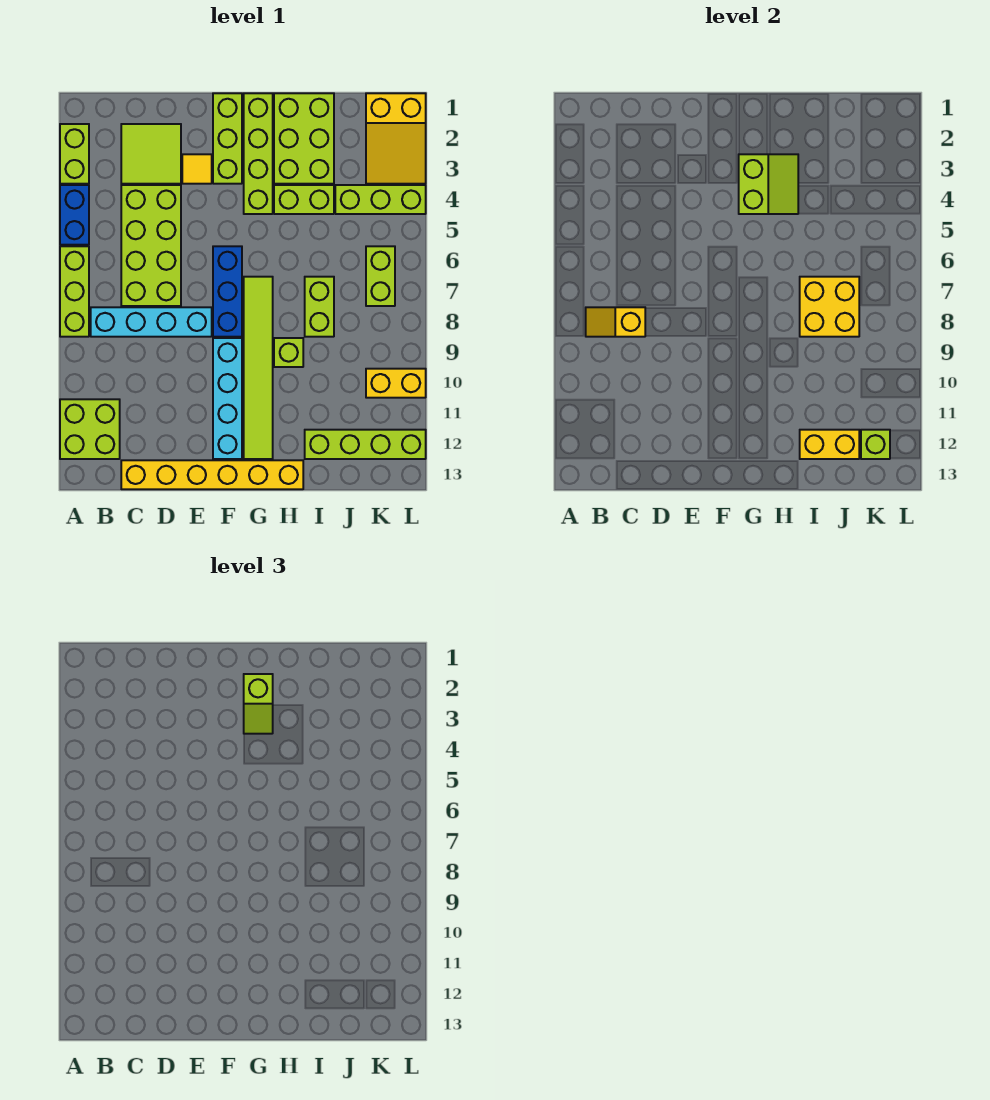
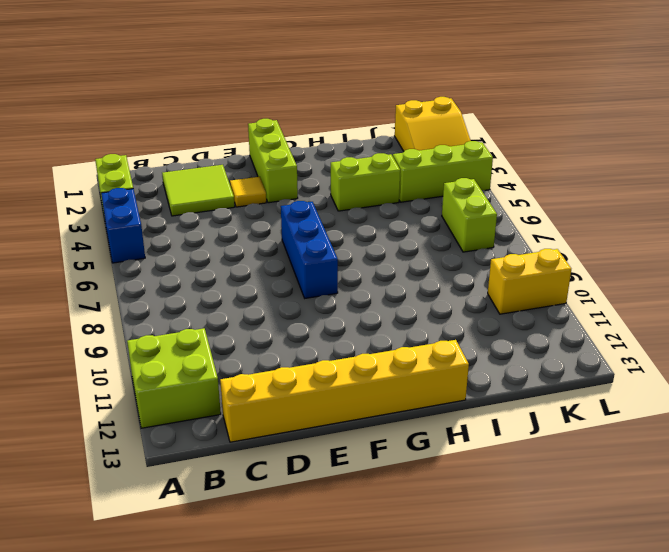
none -> lime 1x3 brick [60,246,89,337]
none -> cyan 1x4 brick [91,307,212,337]
none -> lime 2x4 brick [121,185,181,306]

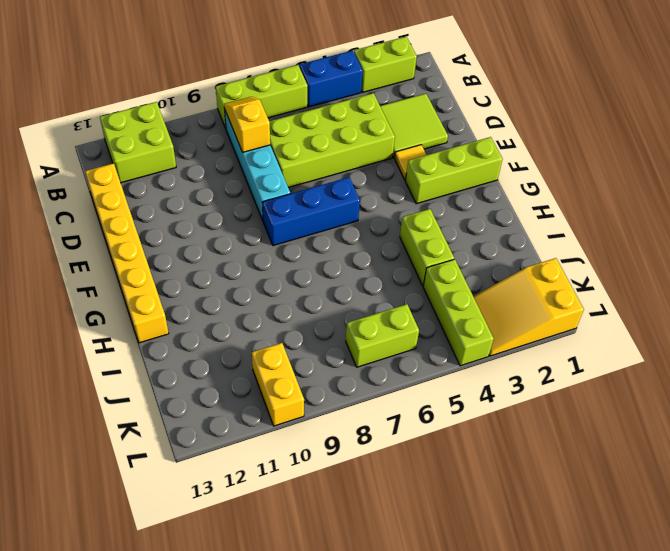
none -> cyan 1x4 brick [213,338,242,459]
none -> lime 1x4 brick [244,93,273,214]
none -> lime 1x6 tile [244,277,273,459]

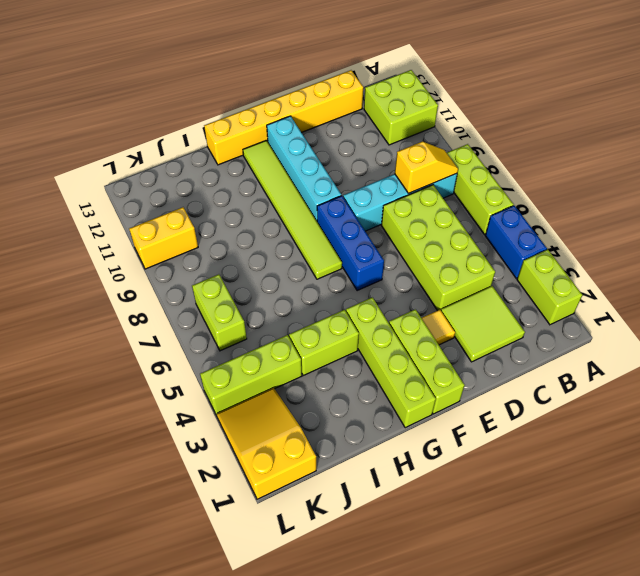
none -> lime 2x3 brick [274,93,334,184]
none -> lime 1x1 brick [274,338,303,367]
none -> lime 1x2 brick [305,277,334,337]

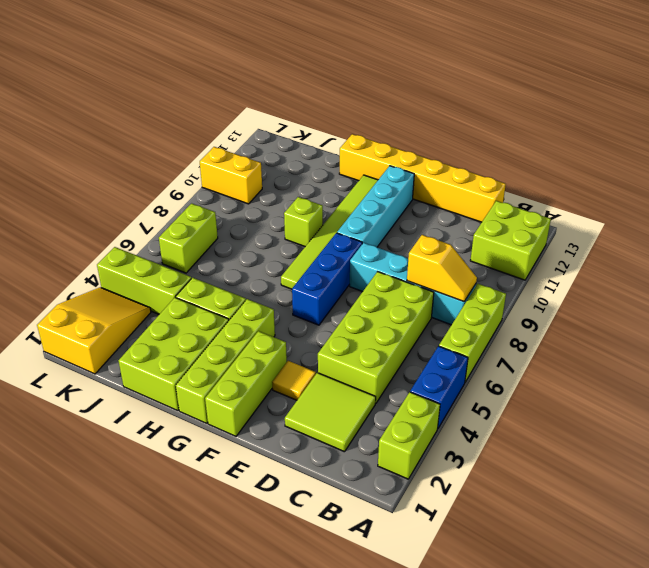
none -> lime 1x2 brick [305,277,334,337]
none -> lime 1x4 brick [305,430,426,459]
none -> lime 2x2 slope [739,154,798,214]

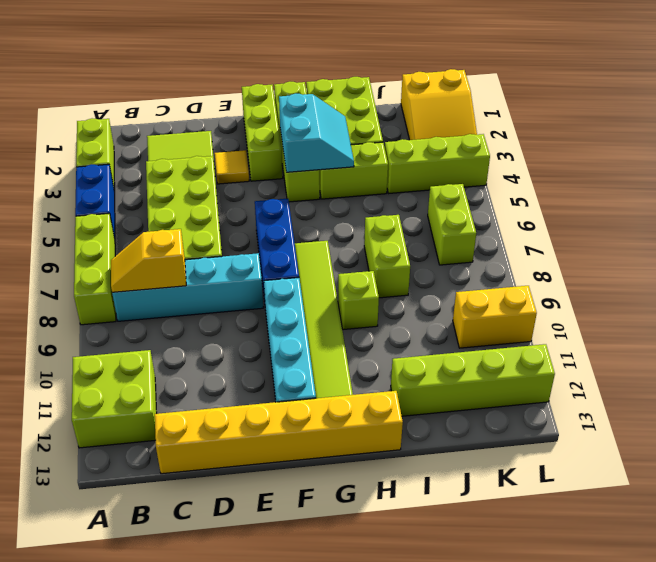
cyan 2x2 slope [279,93,354,172] -> lime 2x2 slope [739,154,798,214]
none -> yellow 2x2 brick [800,277,859,337]
none -> yellow 1x2 brick [800,430,859,459]
none -> lime 1x1 brick [861,430,890,459]

